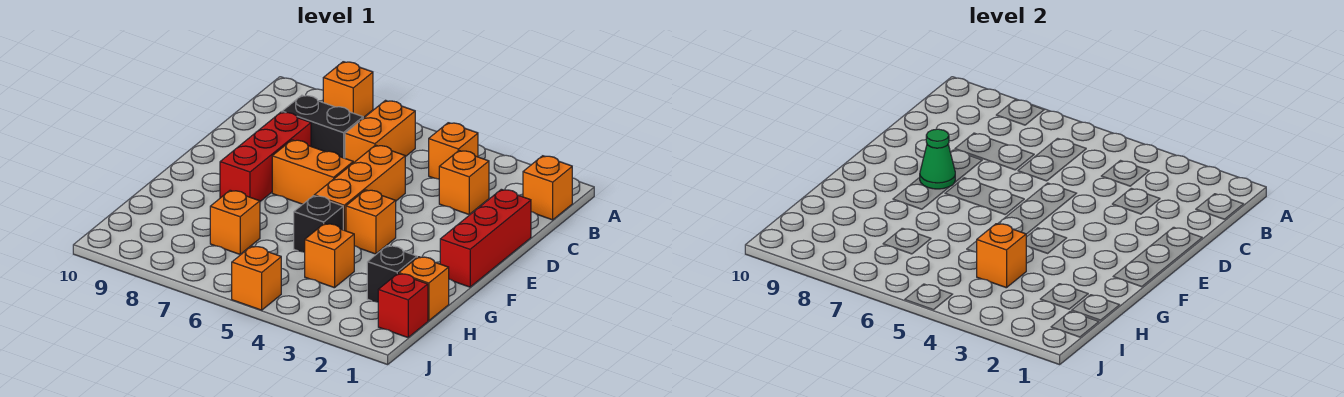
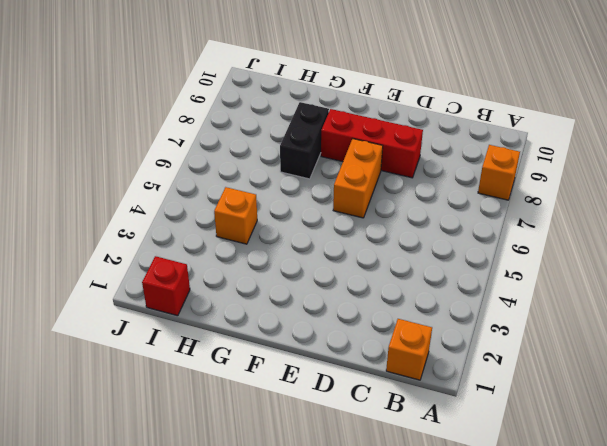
black 1x2 brick [280,102,329,179] -> black 1x2 brick moved to [282,95,363,158]
none -> orange 1x1 brick [429,123,478,179]
none -> orange 1x2 brick [345,101,415,163]
none -> orange 1x1 brick [439,151,489,214]

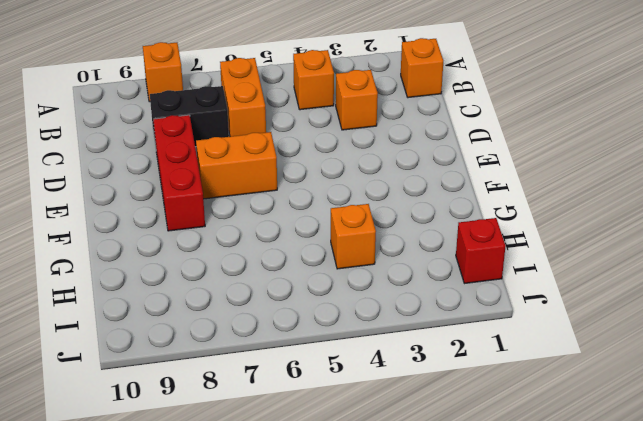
none -> red 1x3 brick [440,189,531,287]
none -> orange 1x3 brick [314,145,405,231]
none -> orange 1x1 brick [346,190,396,254]

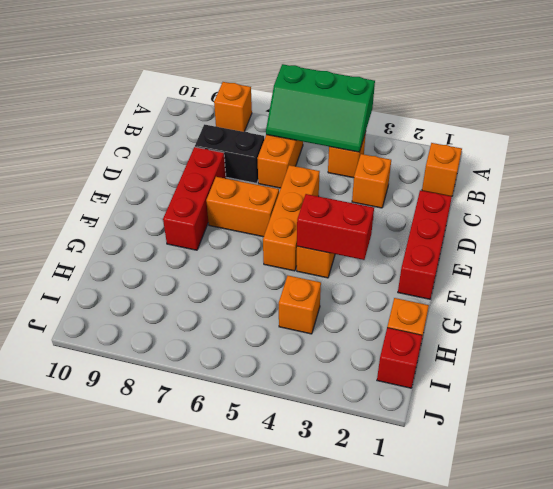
green 2x3 slope [266,64,375,152] -> none
red 1x2 brick [297,194,374,260] -> none
none -> black 1x1 brick [294,196,343,252]
none -> black 1x1 brick [367,246,417,302]
none -> orange 1x1 brick [210,190,260,254]

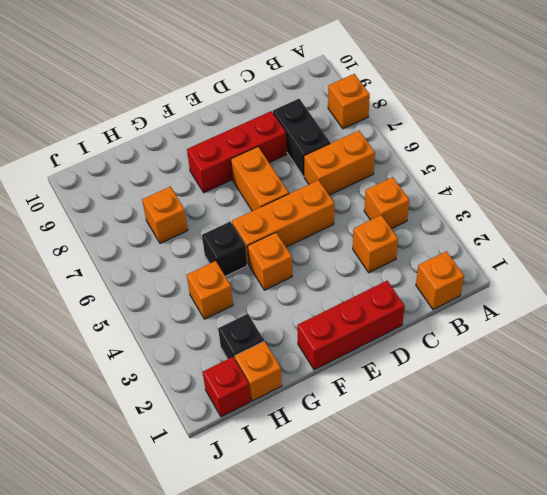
none -> orange 1x1 brick [232,246,281,310]
none -> green 1x1 cone [920,129,955,189]
none -> orange 1x1 brick [977,224,1026,288]

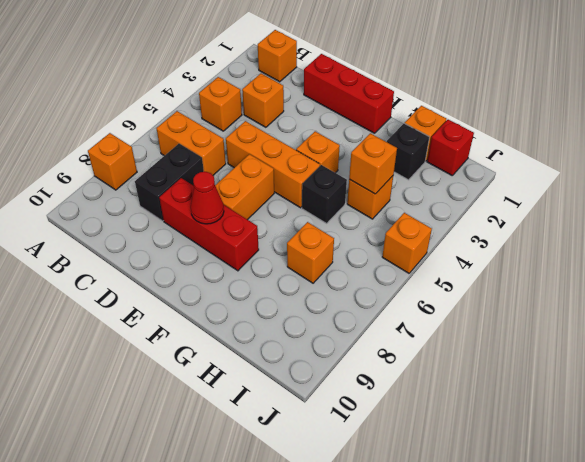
red 1x1 cone [191,172,224,224] -> green 1x1 cone [920,129,955,189]

